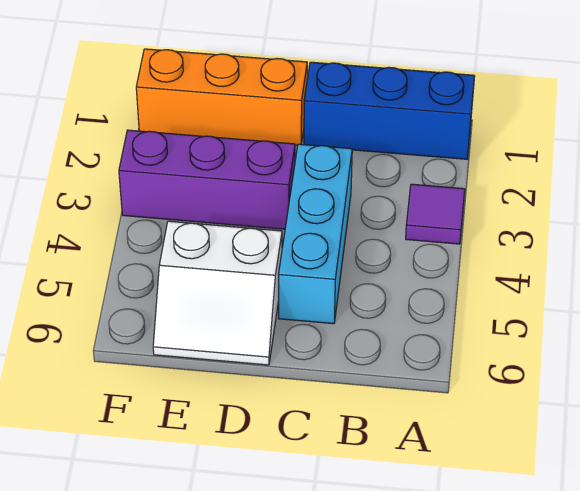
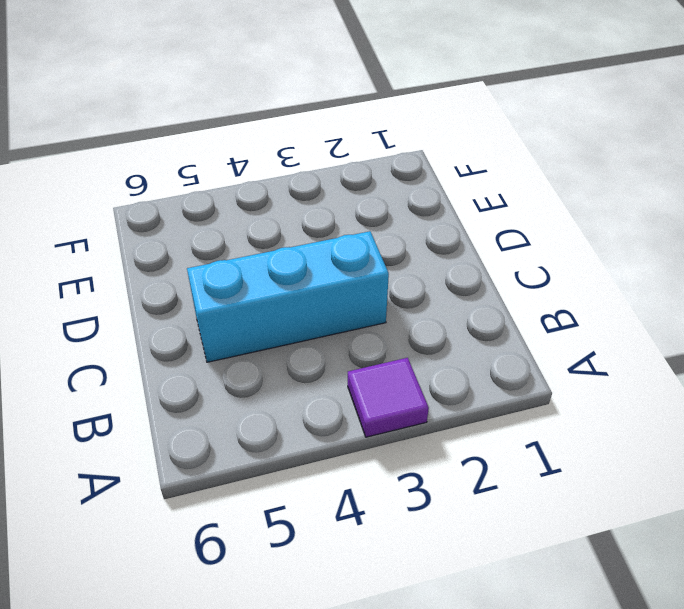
none -> blue 1x3 brick [304,62,475,159]
none -> orange 1x3 brick [136,49,307,145]

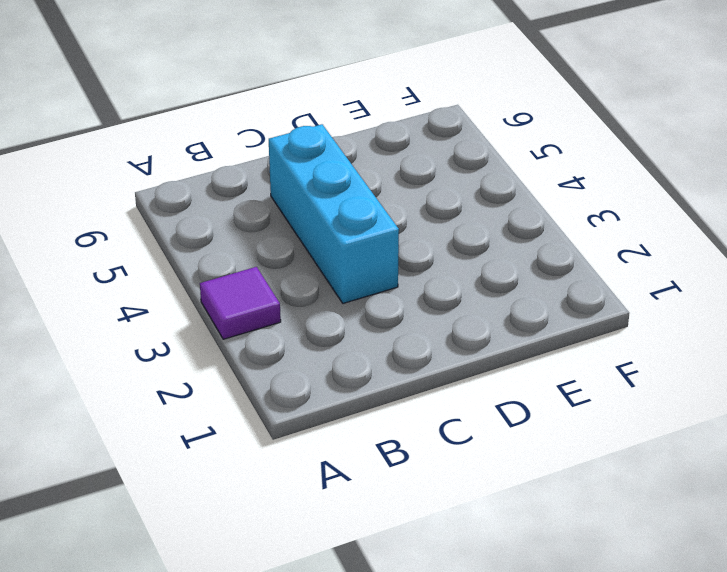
none -> blue 1x3 brick [304,62,475,159]
none -> orange 1x3 brick [136,49,307,145]

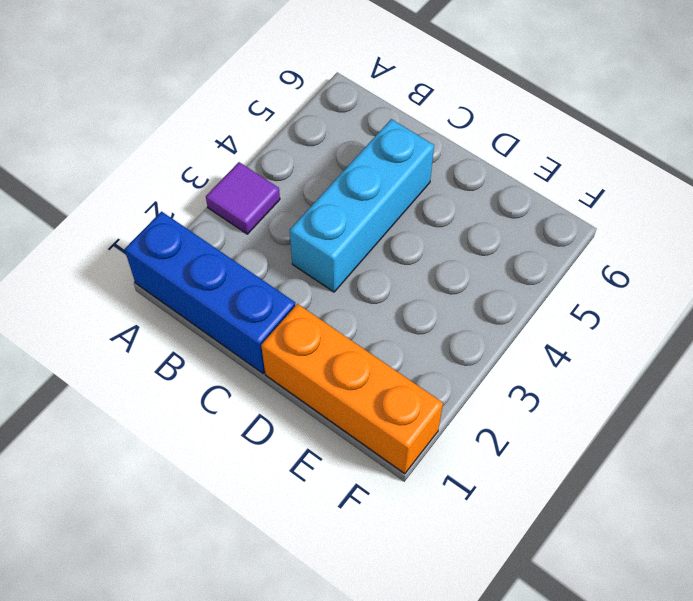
none -> purple 1x3 brick [119,130,295,229]
none -> white 2x2 slope [153,221,282,365]

